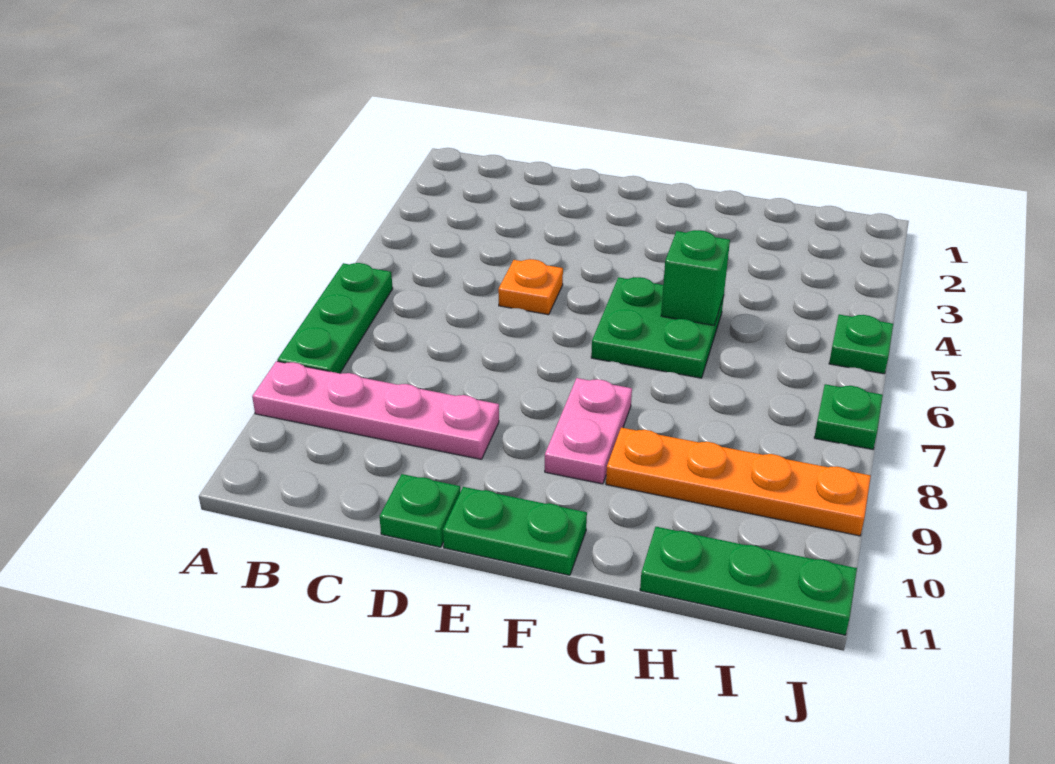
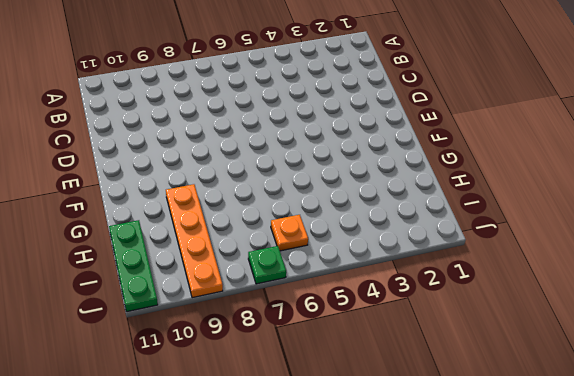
orange 1x1 plate [271,215,308,251] -> orange 1x1 plate moved to [498,259,563,315]
none -> green 1x3 plate [277,263,393,373]
none -> pink 1x4 plate [252,361,499,459]
none -> green 1x1 plate [379,474,460,547]

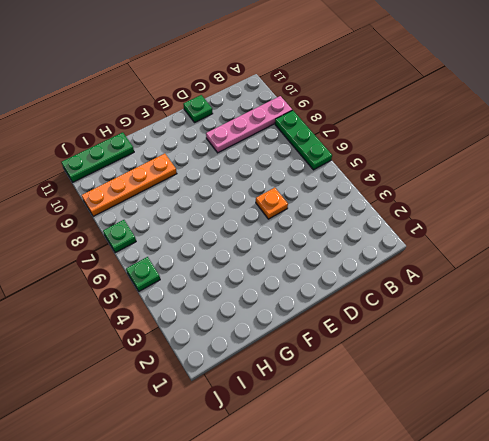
none -> green 1x2 plate [443,487,587,575]
none -> green 2x2 plate [591,277,724,378]
none -> pink 1x2 plate [545,378,632,484]

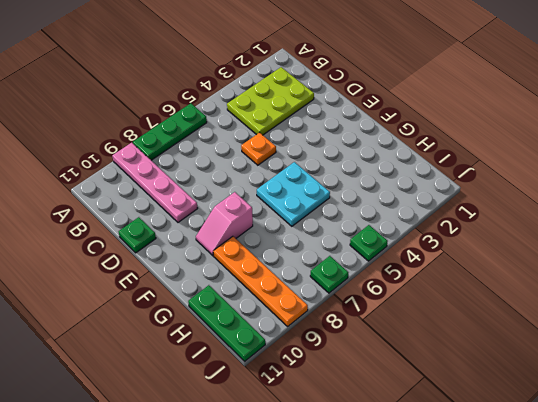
lime 2x3 plate [227,67,314,135] -> none
cyan 2x2 plate [257,162,330,226] -> green 2x2 plate [591,277,724,378]
pink 1x2 slope [196,192,253,256] -> pink 1x2 plate [545,378,632,484]
none -> green 1x2 plate [443,487,587,575]
none -> green 1x1 brick [661,230,730,325]

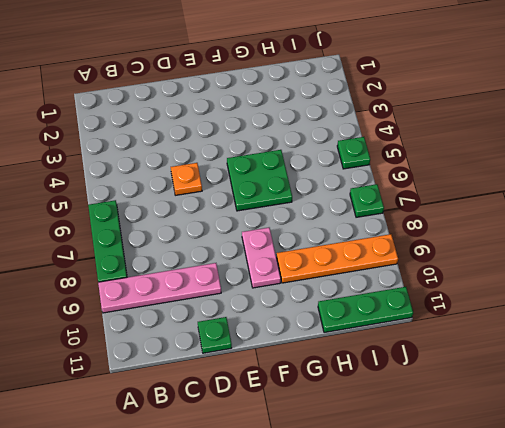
none -> green 1x2 plate [443,487,587,575]
none -> green 1x1 brick [661,230,730,325]

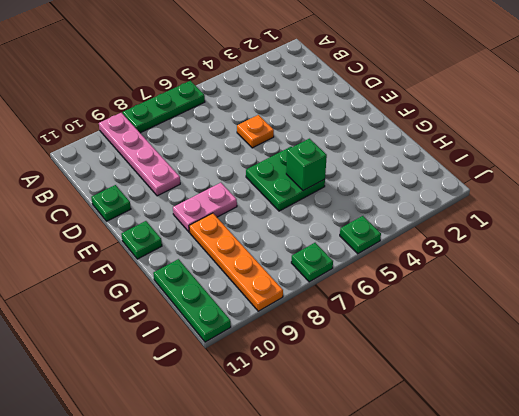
green 1x1 plate [121,221,162,259] -> green 1x2 plate [443,487,587,575]

